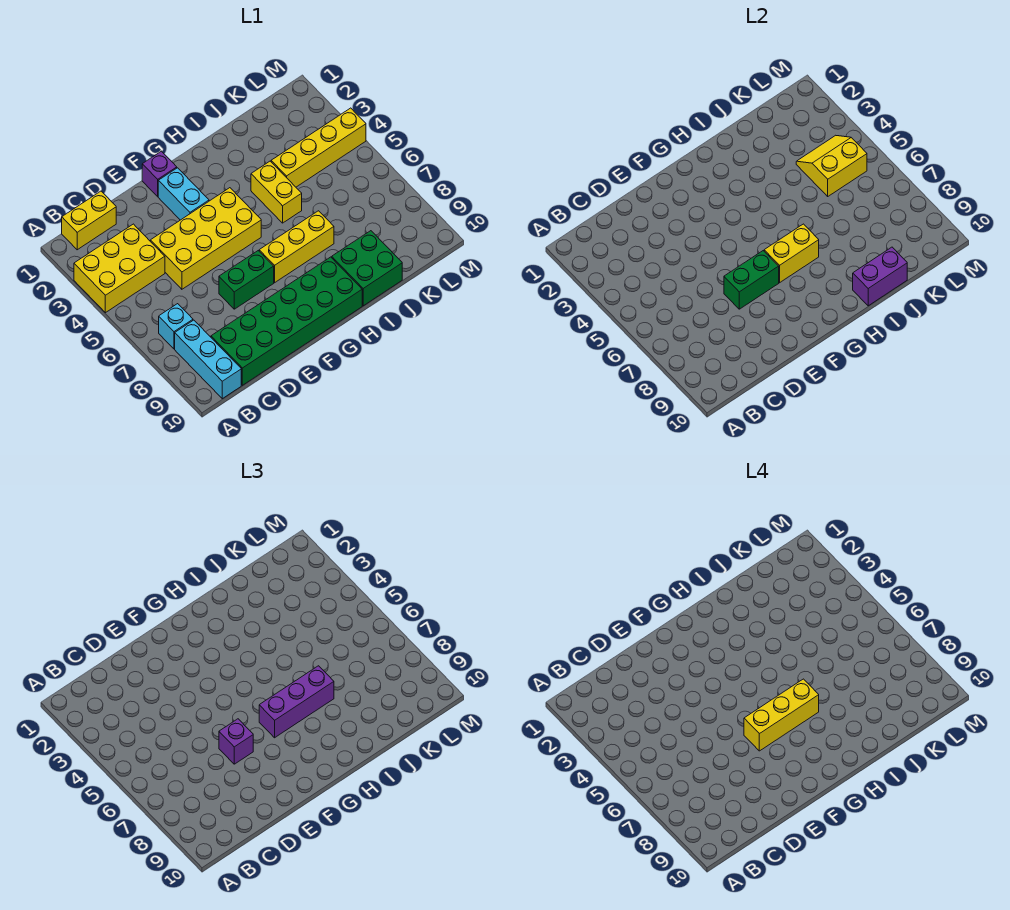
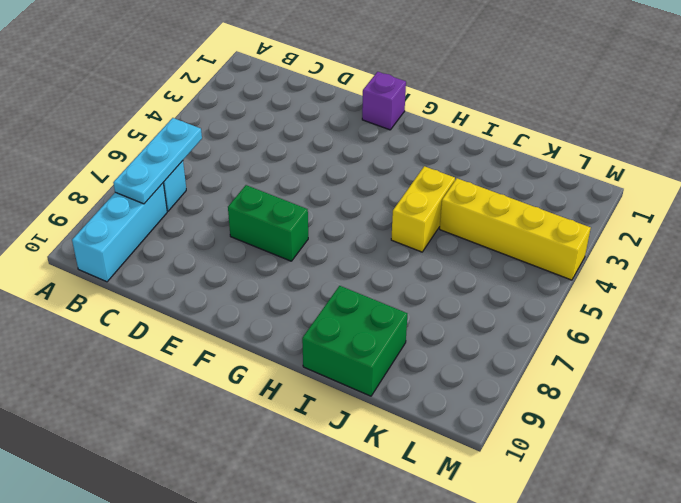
cyan 1x3 plate [113,118,202,204] -> none
none -> yellow 2x3 brick [74,224,165,313]
none -> yellow 1x2 brick [62,191,116,250]
none -> green 2x6 brick [211,257,362,385]

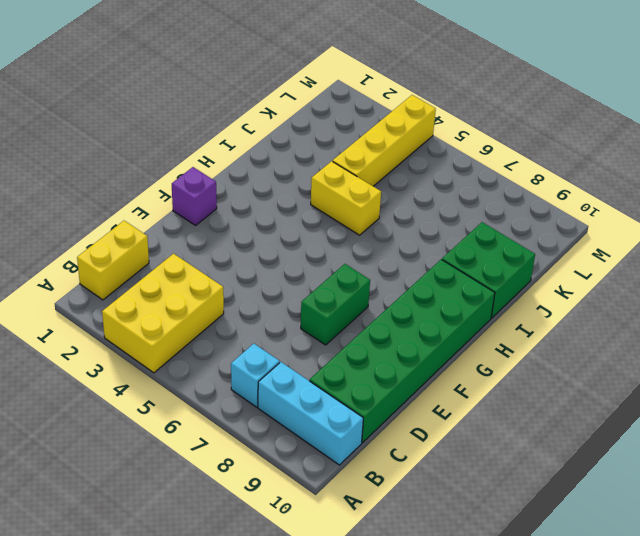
none -> yellow 2x4 brick [150,188,261,289]
none -> cyan 1x2 brick [158,168,209,220]
none -> yellow 1x3 brick [259,211,334,283]

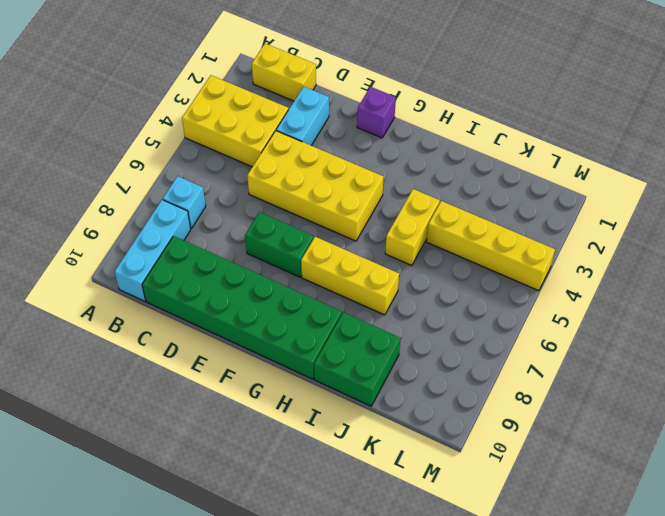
cyan 1x2 brick [276,86,329,145] -> cyan 1x2 brick moved to [158,168,209,220]
none -> green 1x2 brick [724,251,779,309]
none -> yellow 1x2 brick [764,224,819,283]
none -> purple 1x2 brick [853,247,907,306]

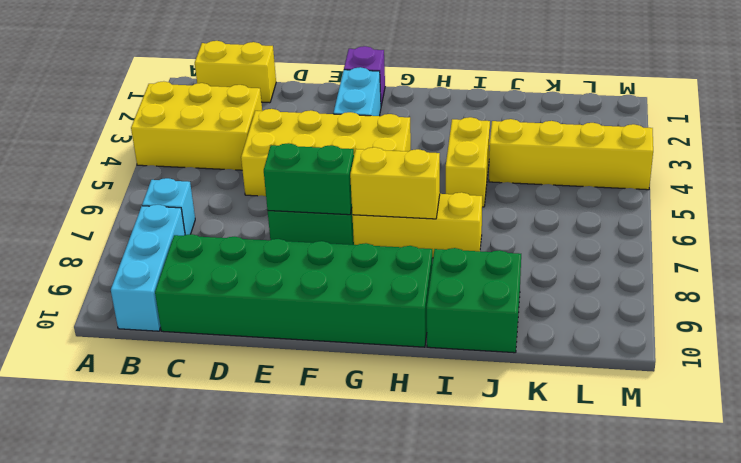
none -> purple 1x2 brick [853,247,907,306]
none -> yellow 2x2 slope [796,135,867,196]
none -> purple 1x1 brick [219,719,253,764]

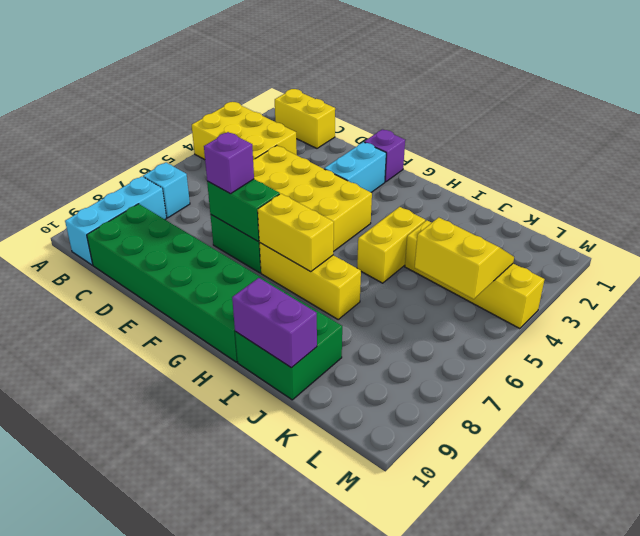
none -> purple 1x3 brick [259,666,334,738]
none -> yellow 1x3 brick [744,679,819,751]

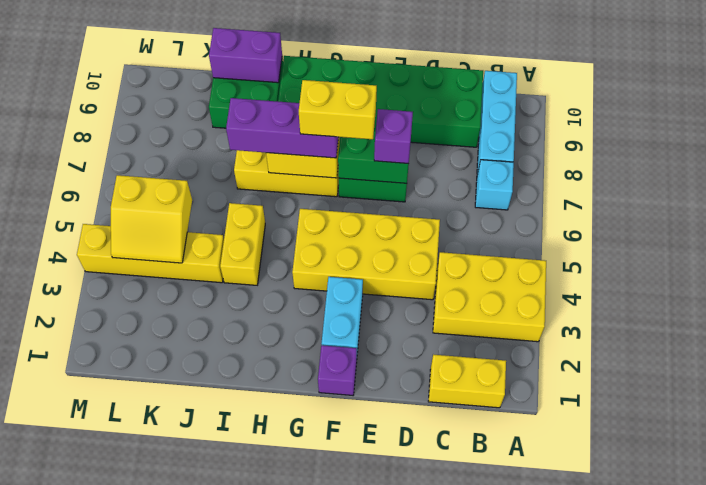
yellow 1x2 brick [299,80,377,139] -> yellow 1x3 brick [744,679,819,751]

